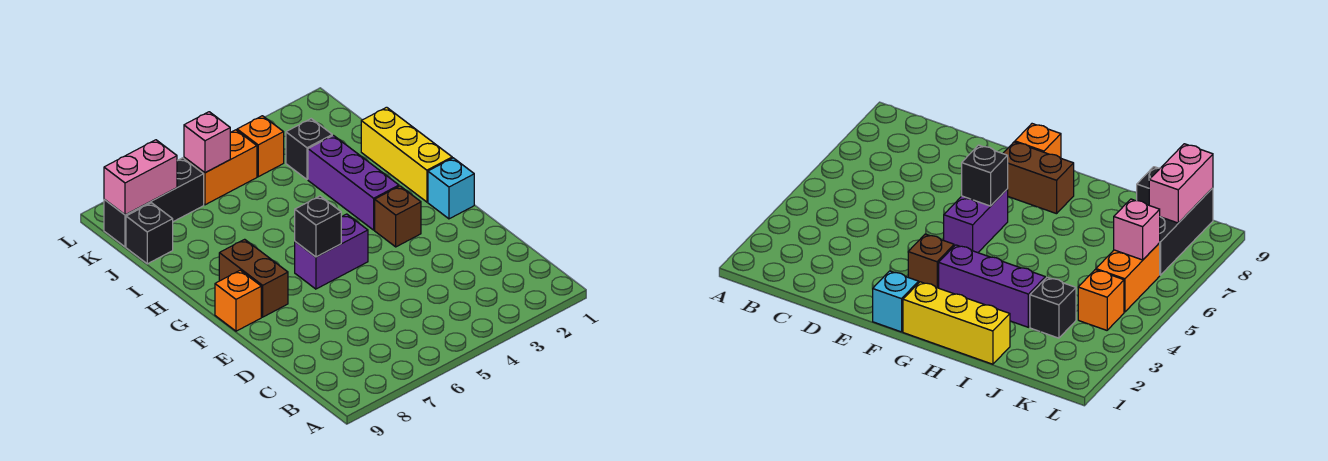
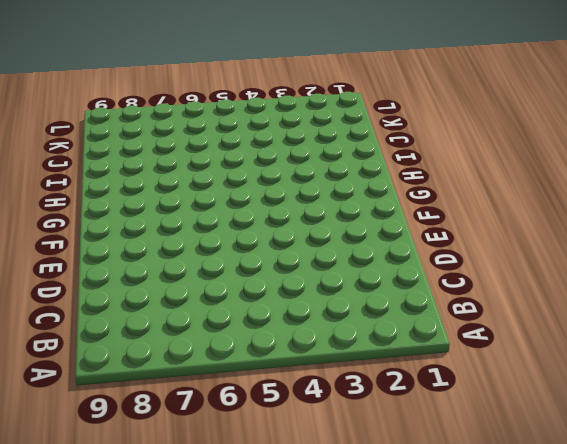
none -> cyan 1x1 brick [428,158,474,219]
none -> brown 1x1 brick [375,186,421,247]
none -> purple 1x2 brick [295,214,368,289]

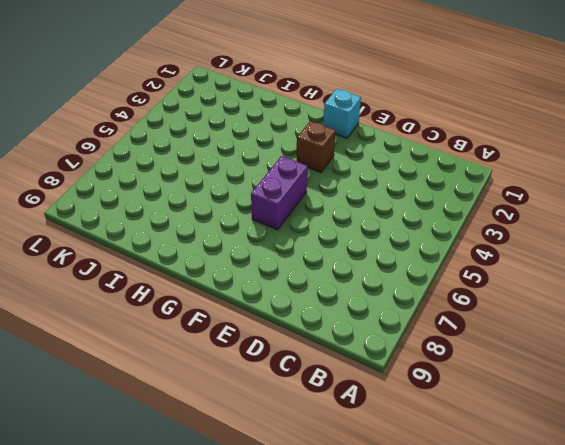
none -> brown 1x2 brick [219,239,288,317]
none -> orange 1x1 brick [215,270,261,331]
none -> yellow 1x3 brick [361,107,452,202]

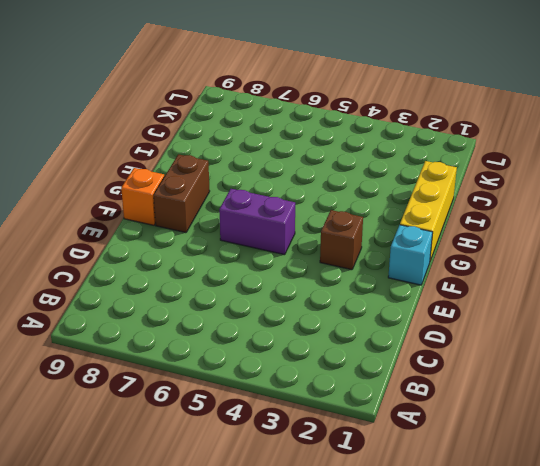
none -> purple 1x3 brick [308,135,399,230]
none -> black 1x1 brick [286,119,332,179]
none -> black 1x1 brick [126,203,173,264]

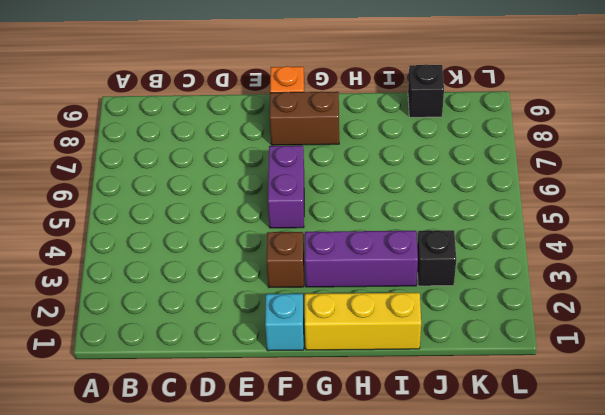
none -> orange 1x1 brick [237,116,284,177]
none -> orange 1x2 brick [184,130,257,205]
none -> black 1x3 brick [104,158,204,247]

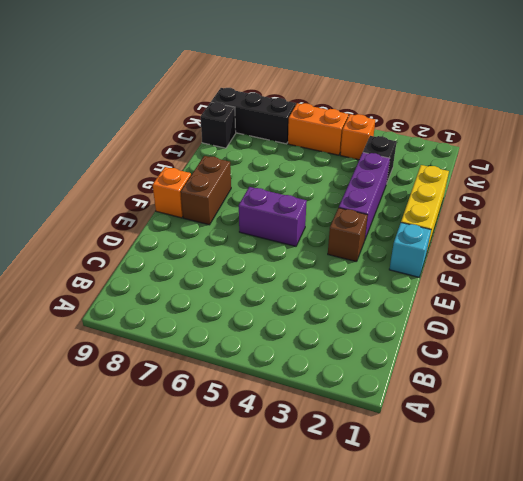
none -> black 1x1 brick [295,196,341,257]
none -> pink 1x1 brick [184,112,231,173]
none -> pink 1x2 brick [104,140,177,215]

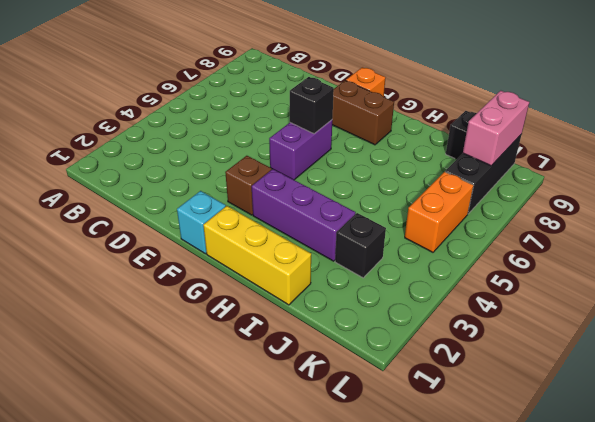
none -> orange 1x1 brick [237,116,284,177]
none -> pink 1x1 brick [184,112,231,173]

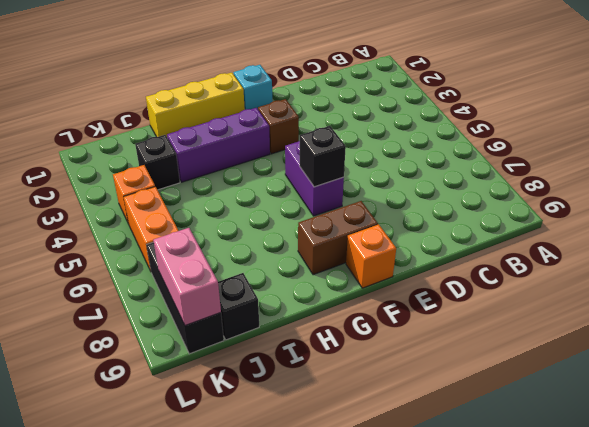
none -> pink 1x1 brick [184,112,231,173]

